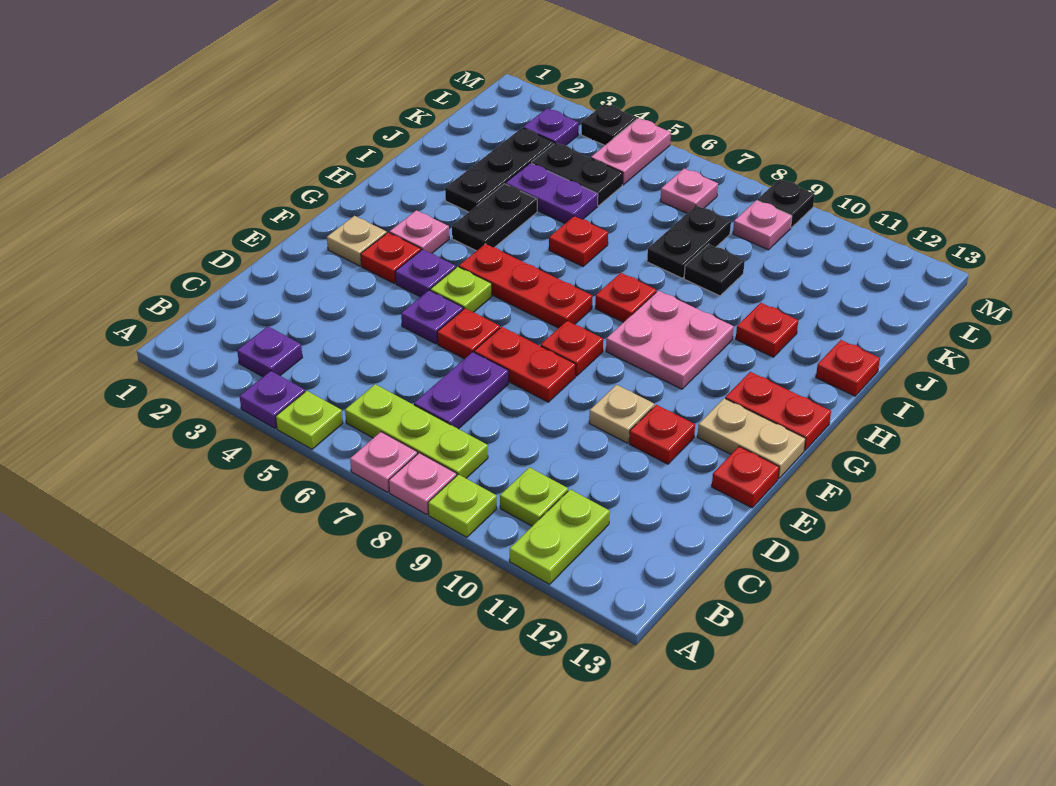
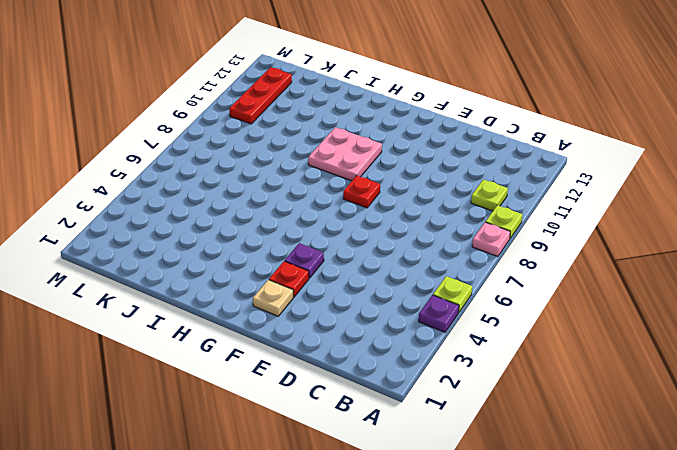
red 1x3 plate [229,67,292,124] -> red 1x3 plate moved to [459,244,592,328]
none -> pink 1x1 plate [350,432,418,492]
none -> lime 1x2 plate [510,489,610,584]
none -> purple 1x1 plate [237,326,302,377]
none -> lime 1x3 plate [345,384,488,478]

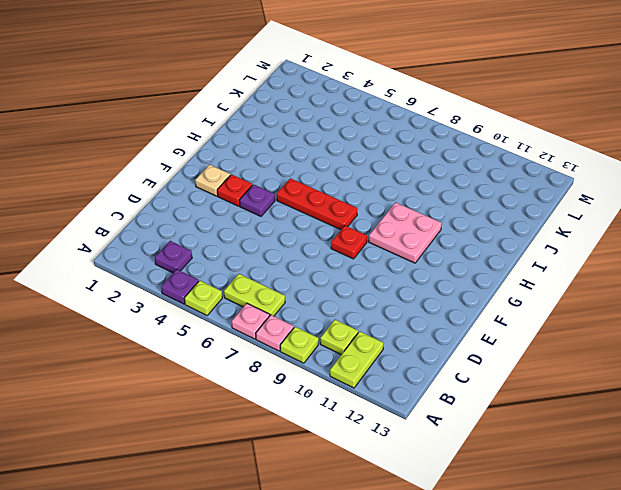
lime 1x2 plate [224,274,285,316] -> lime 1x3 plate [345,384,488,478]
none -> purple 1x2 plate [414,352,509,429]
none -> purple 1x1 plate [401,290,463,344]
none -> red 1x1 plate [437,308,500,359]
none -> red 1x2 plate [474,327,576,402]

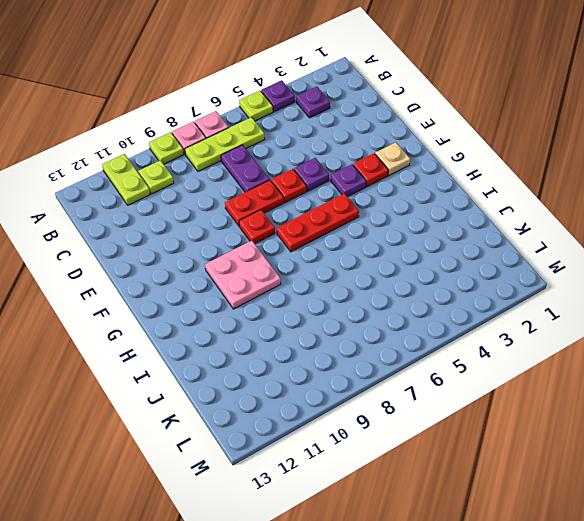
none -> tan 1x1 plate [589,385,654,443]
none -> red 1x1 plate [629,405,695,464]
none -> red 1x1 plate [712,447,779,508]
none -> lime 1x1 plate [430,267,492,312]

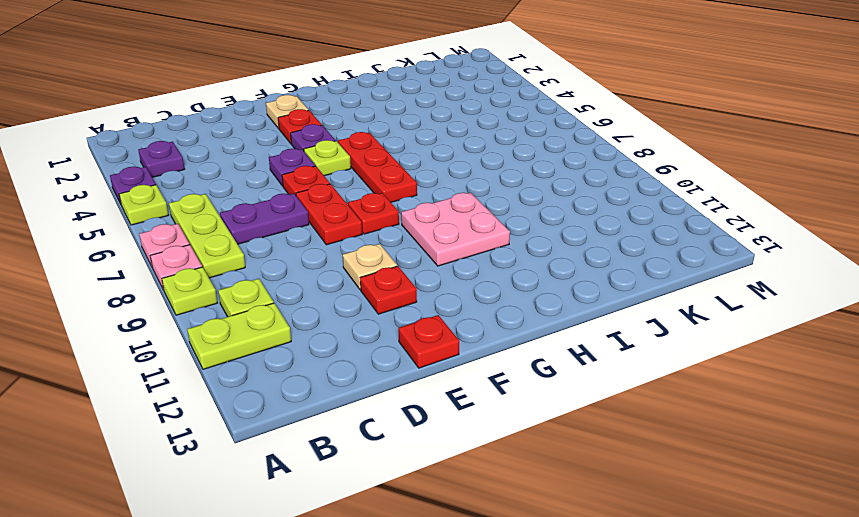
none -> tan 1x2 plate [697,398,806,479]
none -> pink 1x1 plate [390,210,449,253]
none -> red 1x2 plate [725,372,831,450]
none -> black 1x2 plate [452,184,537,251]

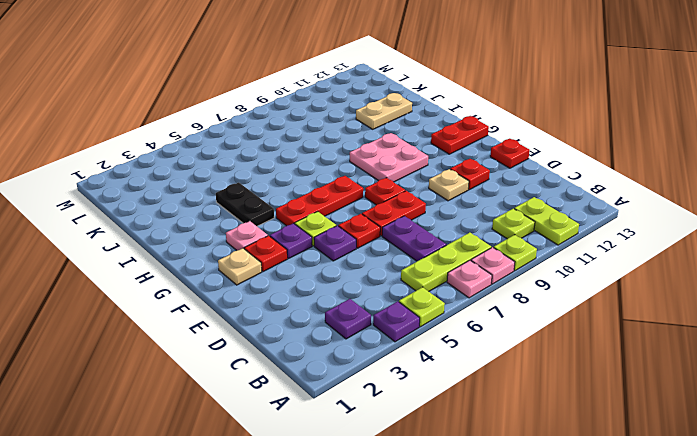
tan 1x2 plate [356,93,412,129] -> tan 1x2 plate moved to [697,398,806,479]
none -> red 1x1 plate [595,273,656,322]
none -> black 1x3 plate [445,128,554,212]
none -> red 1x1 plate [549,216,608,266]
none -> red 1x1 plate [736,303,798,357]

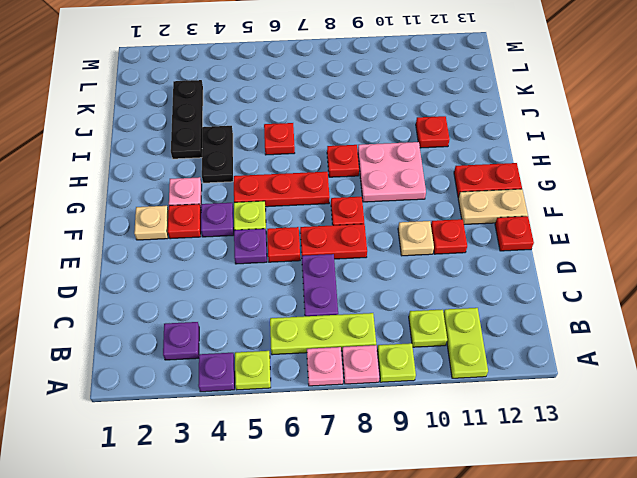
none -> red 1x1 plate [816,340,880,396]
none -> purple 1x2 plate [506,163,598,223]
none -> black 1x2 plate [647,205,731,278]
none -> black 1x1 plate [684,244,745,296]

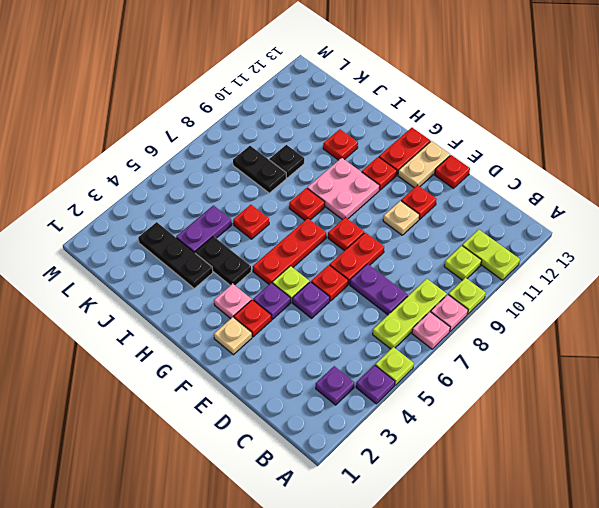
red 1x1 plate [362,157,397,190] -> red 1x1 plate moved to [816,340,880,396]
none -> black 1x2 plate [532,143,623,206]
none -> purple 1x1 plate [523,108,579,146]
none -> pink 1x2 plate [591,118,671,185]
none -> pink 1x1 plate [660,168,718,213]

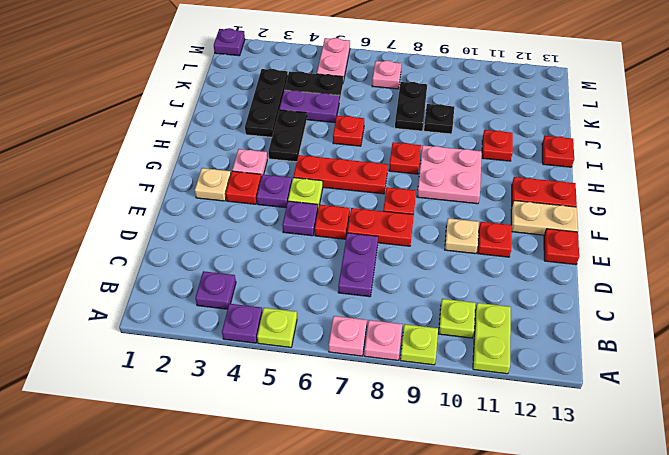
purple 1x1 plate [214,28,245,56] -> purple 1x1 plate moved to [523,108,579,146]
none -> lime 1x3 plate [345,384,488,478]
none -> pink 1x1 plate [733,200,792,250]
none -> black 1x1 plate [581,104,636,145]
none -> black 1x1 plate [758,179,815,228]

